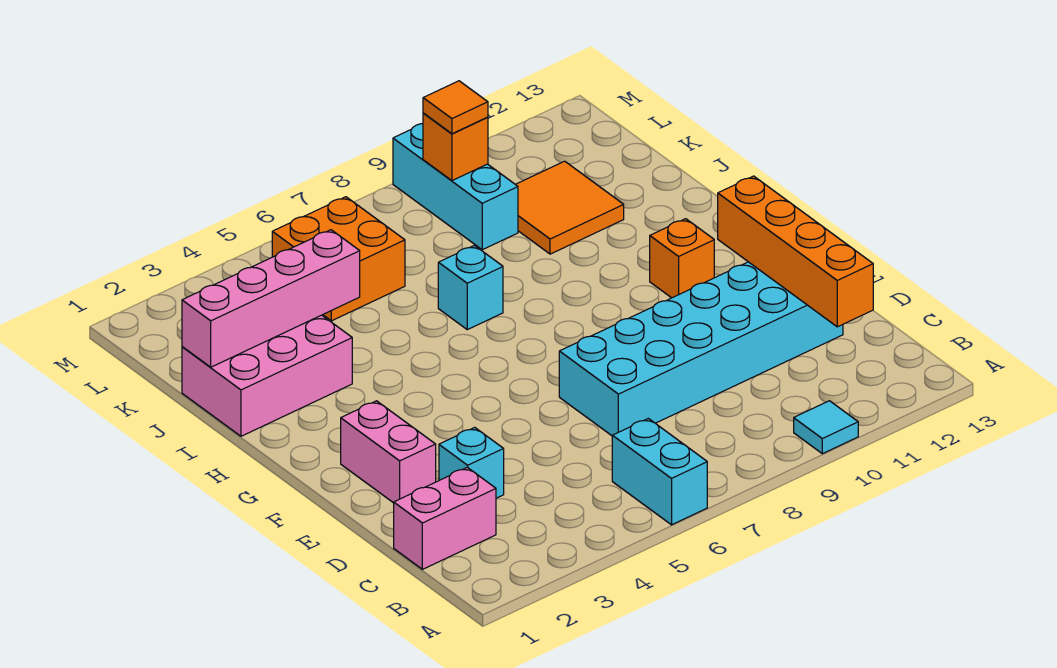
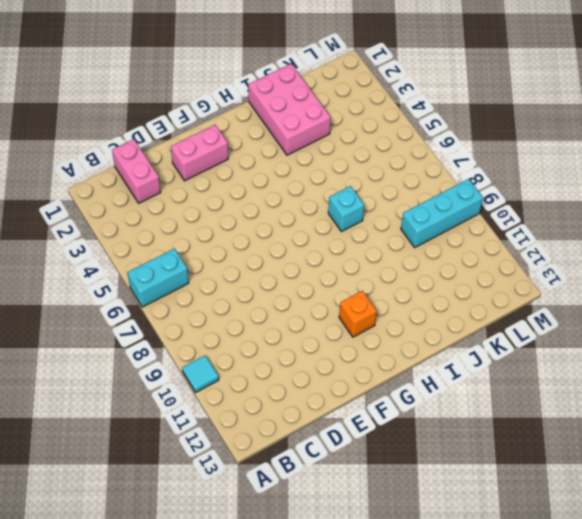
none -> cyan 1x1 brick [439,427,504,498]
none -> cyan 2x6 brick [559,262,843,436]
none -> orange 2x2 tile [515,161,624,254]

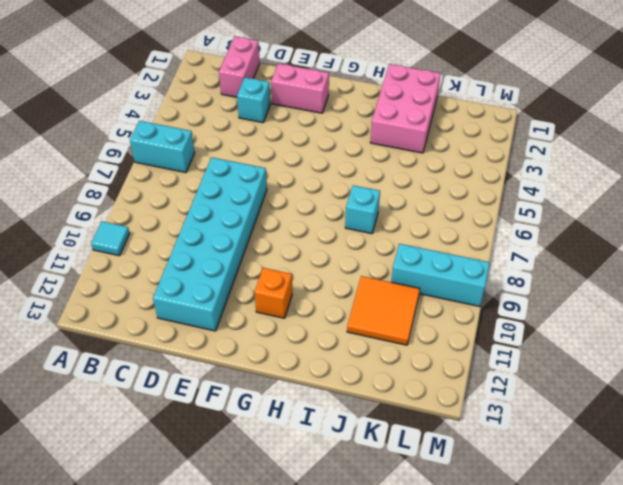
none -> orange 2x2 brick [272,197,405,321]
none -> orange 1x4 brick [718,176,873,327]
none -> pink 1x4 brick [182,230,360,367]

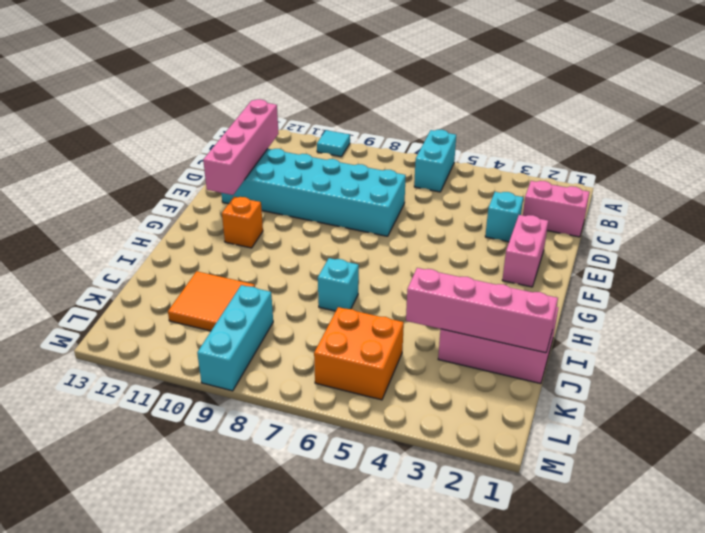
pink 1x4 brick [203,99,279,195] -> orange 1x4 brick [718,176,873,327]
none -> orange 1x1 brick [423,113,488,181]
none -> orange 1x1 tile [423,81,488,134]

